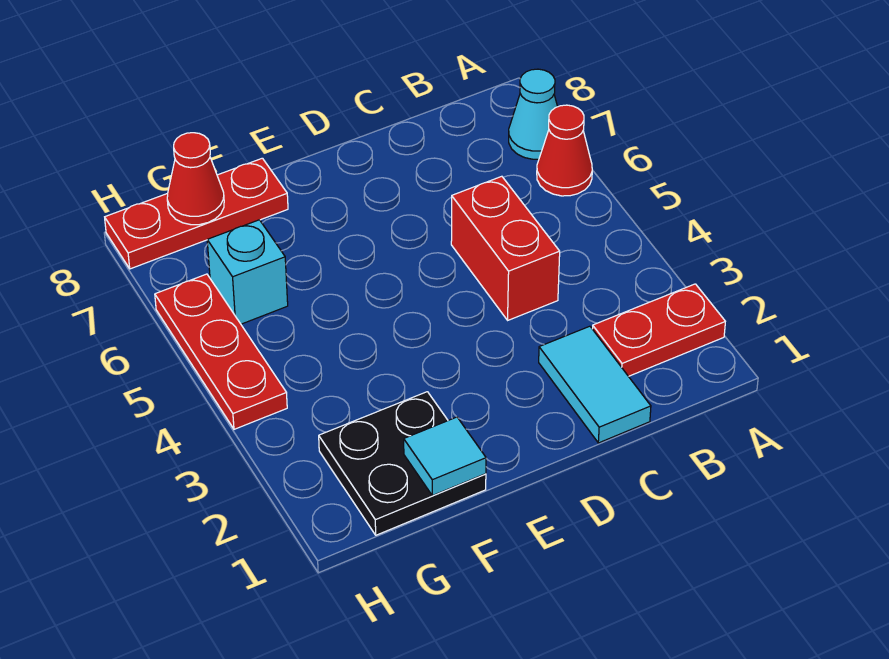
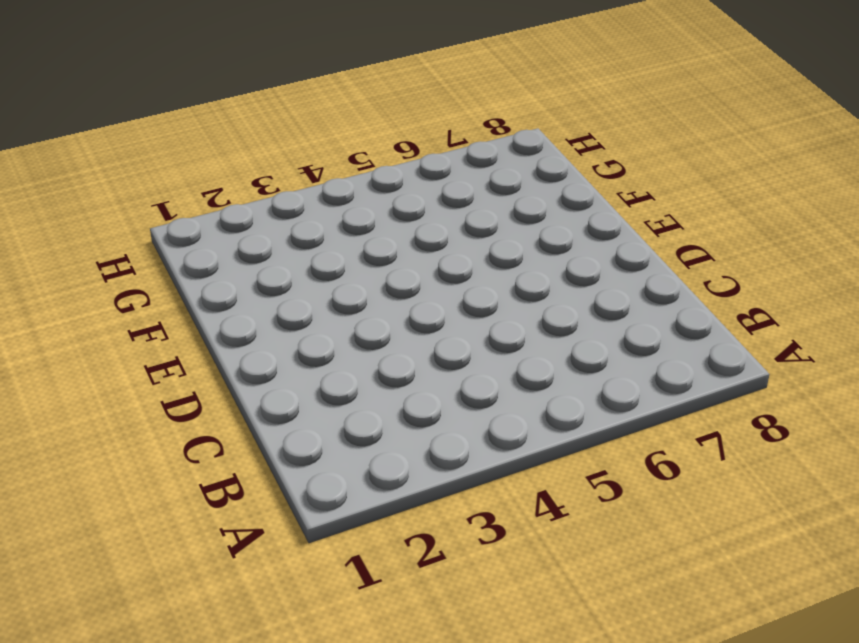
none -> red 1x2 plate [593,284,725,376]
none -> red 1x1 cone [537,105,592,196]

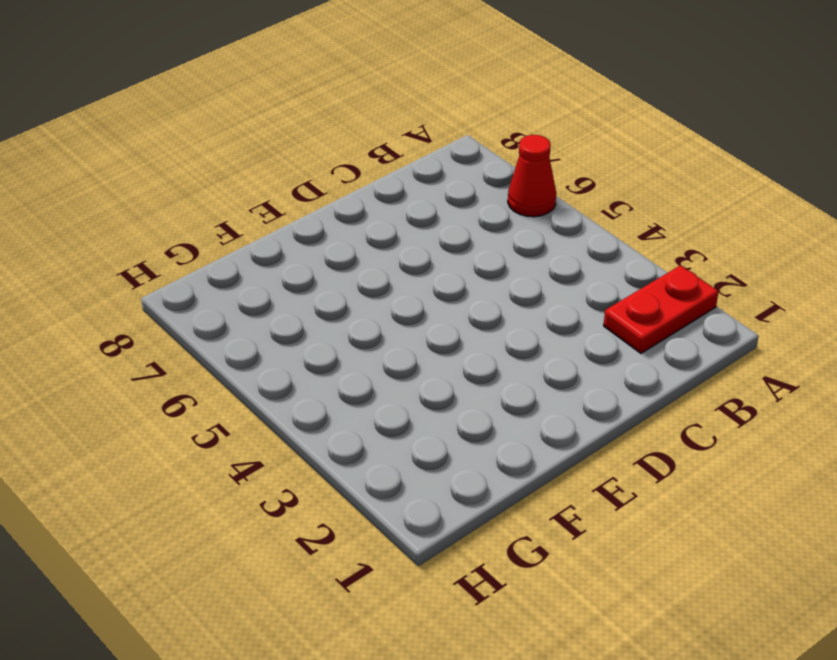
none -> cyan 1x1 cone [509,69,557,159]
none -> cyan 1x2 tile [539,326,651,443]

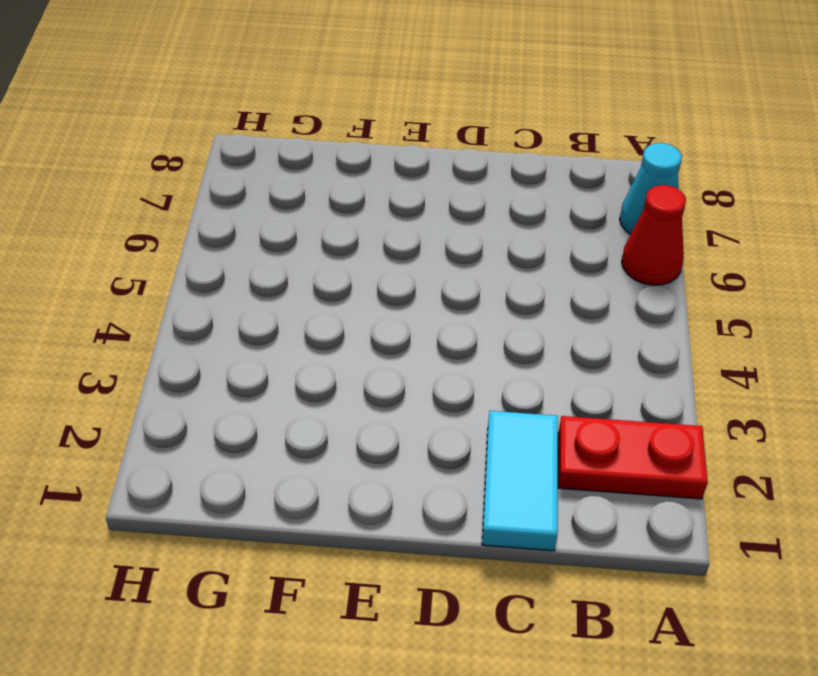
none -> red 1x2 brick [451,176,560,320]
none -> black 2x2 plate [319,392,486,535]

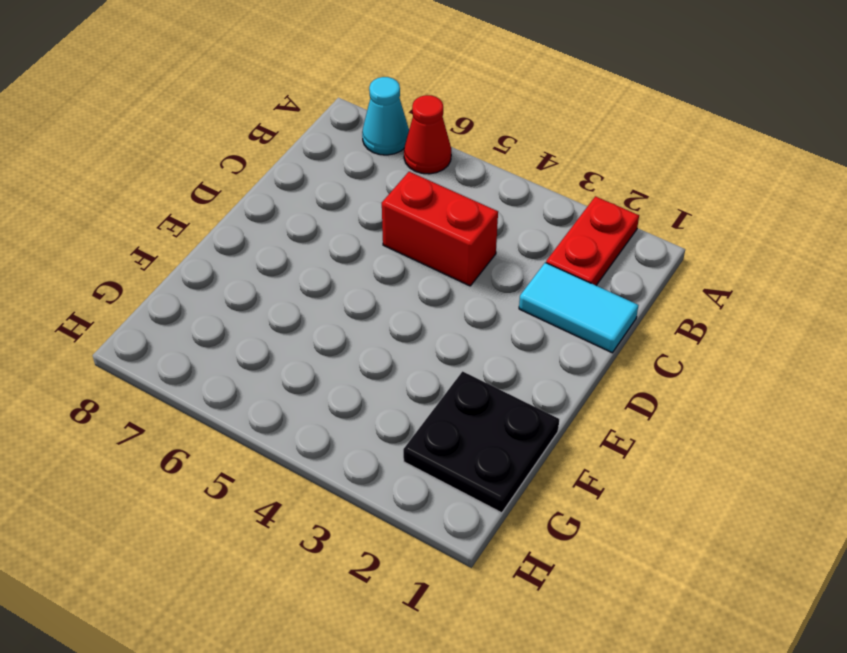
none -> red 1x3 plate [105,158,288,269]
none -> cyan 1x1 brick [207,220,288,324]

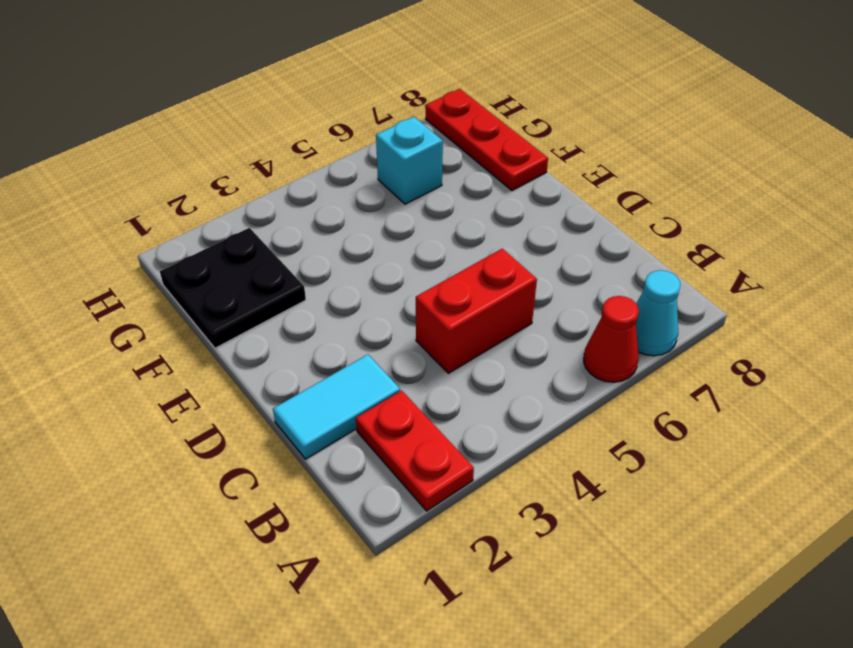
none -> red 1x3 plate [155,274,287,429]
none -> cyan 1x1 tile [404,417,486,496]

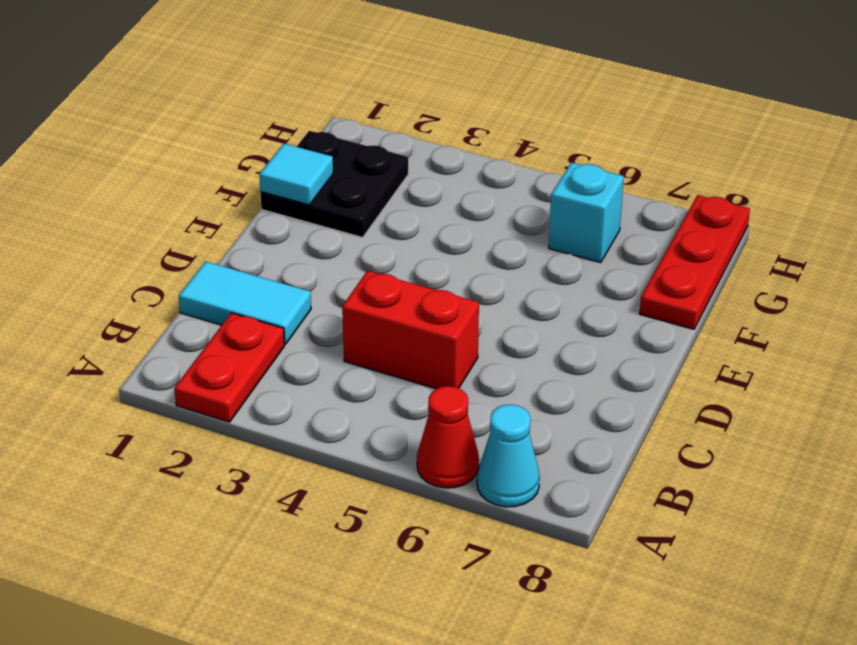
none -> red 1x3 plate [155,274,287,429]
none -> red 1x1 cone [167,133,224,225]

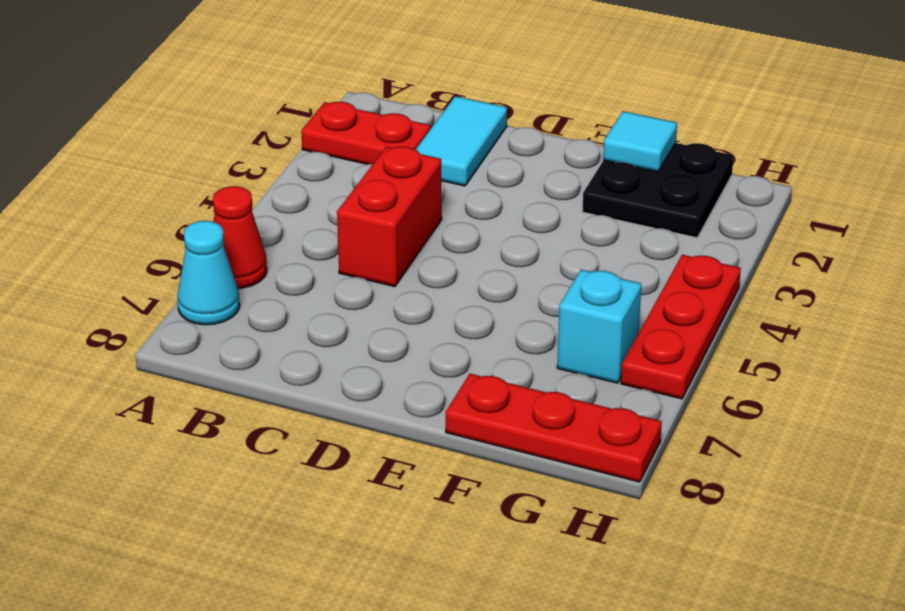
none -> red 1x1 cone [167,133,224,225]

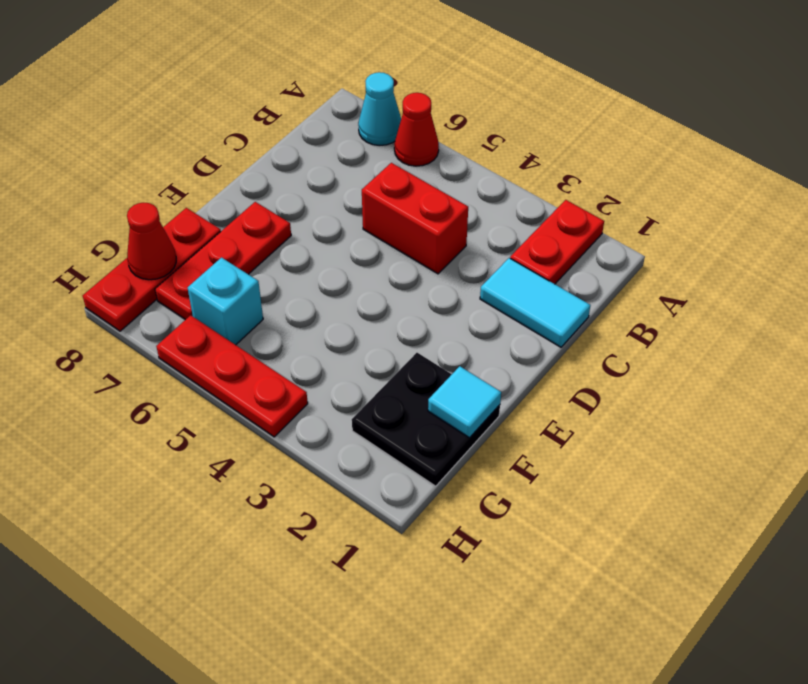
red 1x3 plate [155,202,291,320] -> none

